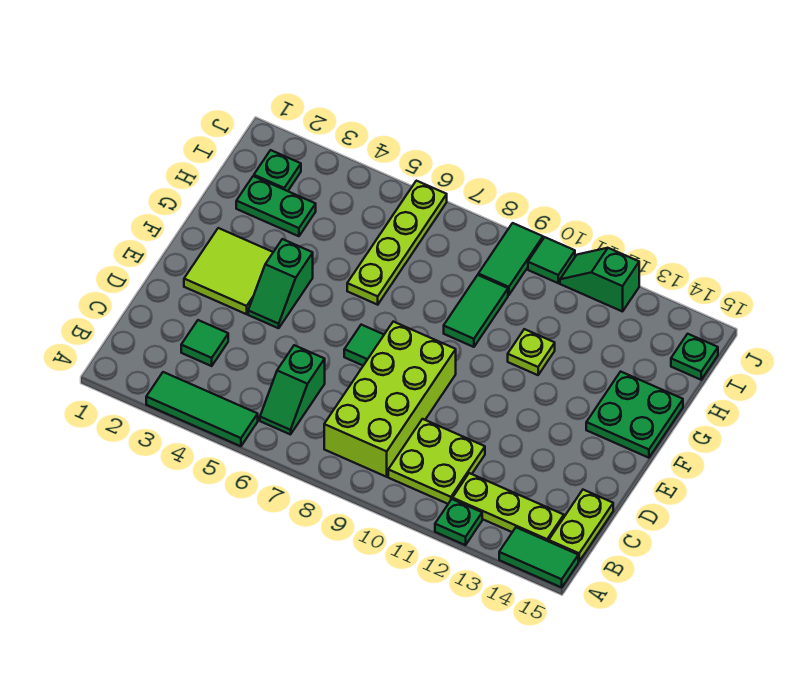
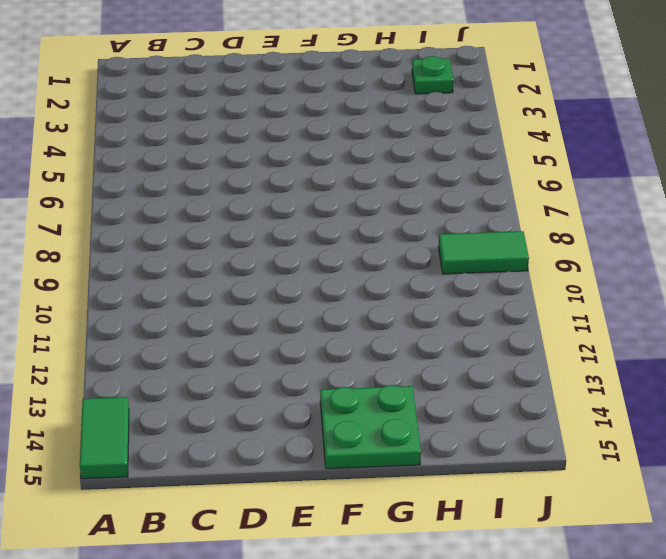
none -> green 1x3 tile [146,372,258,446]
none -> green 1x1 plate [435,499,482,545]
none -> green 1x2 slope [260,345,325,435]

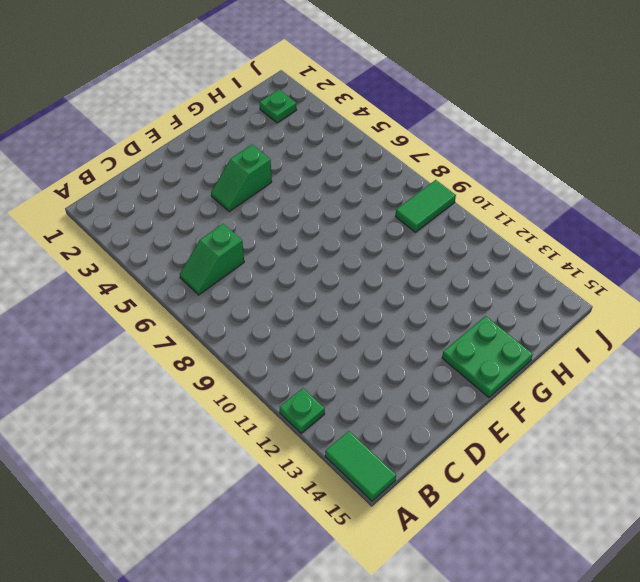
none -> green 1x3 tile [146,372,258,446]
none -> lime 2x4 brick [324,322,456,477]
none -> lime 2x2 plate [388,419,485,504]

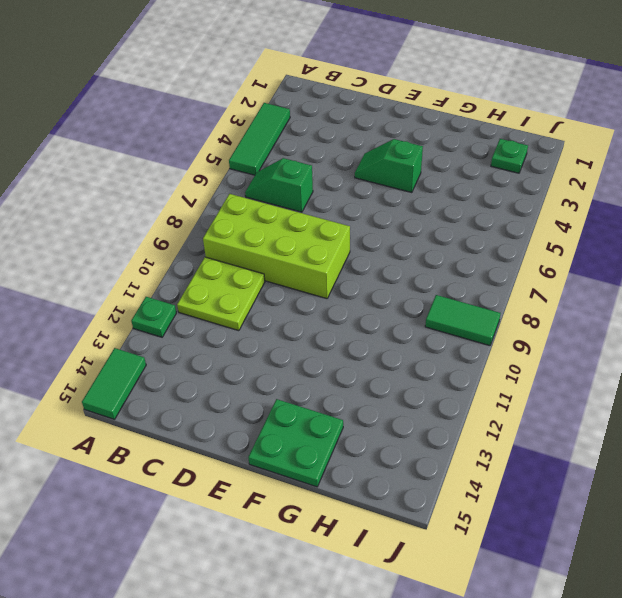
none -> lime 1x3 plate [452,473,564,541]
none -> lime 1x2 plate [549,490,613,561]
none -> green 1x1 tile [181,320,228,366]

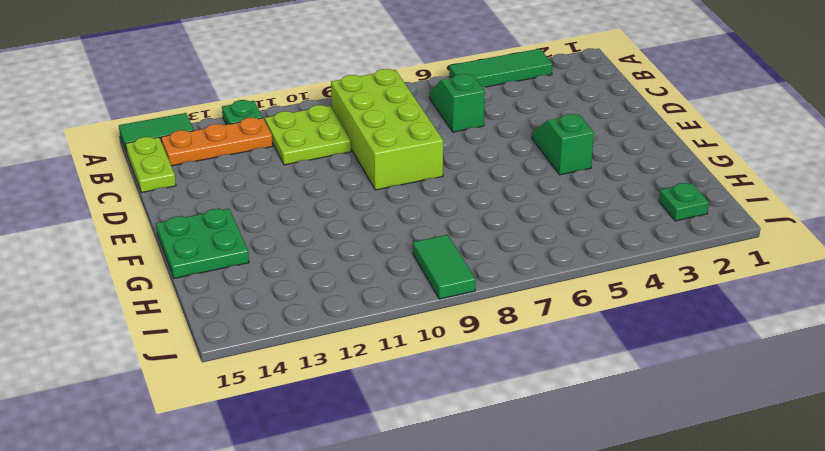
orange 1x3 plate [161,118,273,166] -> lime 1x3 plate [452,473,564,541]
none -> green 1x1 tile [181,320,228,366]
none -> lime 2x2 tile [184,228,273,314]
none -> green 1x1 tile [344,325,384,366]

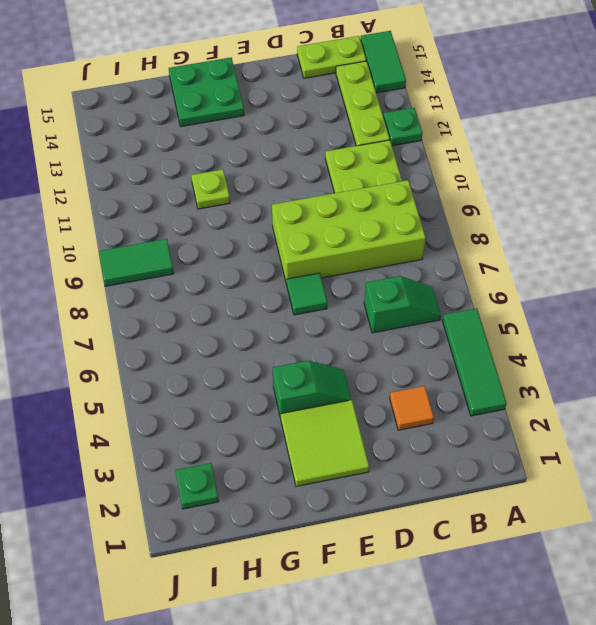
orange 1x1 tile [390,386,434,430] -> green 1x1 tile [181,320,228,366]
none -> lime 1x4 plate [347,181,447,305]
none -> green 1x2 tile [444,275,508,347]
none -> green 1x2 plate [236,176,316,236]

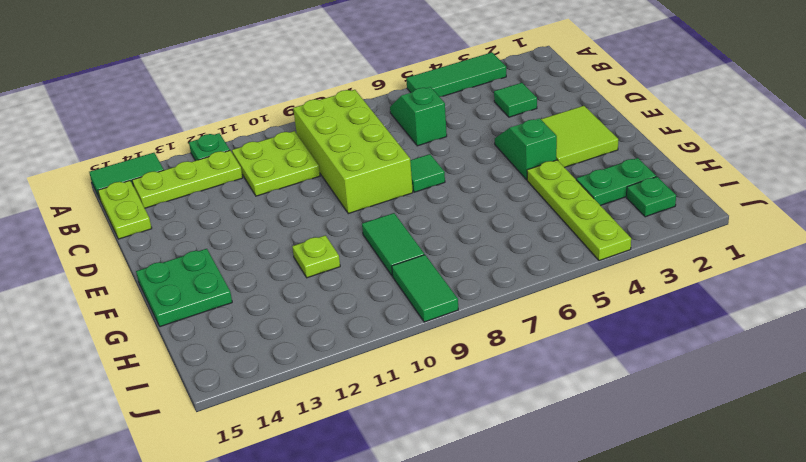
lime 1x4 plate [527,160,631,261] -> lime 1x4 plate moved to [347,181,447,305]
none -> green 1x1 plate [671,334,718,380]
none -> green 1x1 tile [528,237,575,283]
none -> green 1x2 slope [560,248,639,312]

